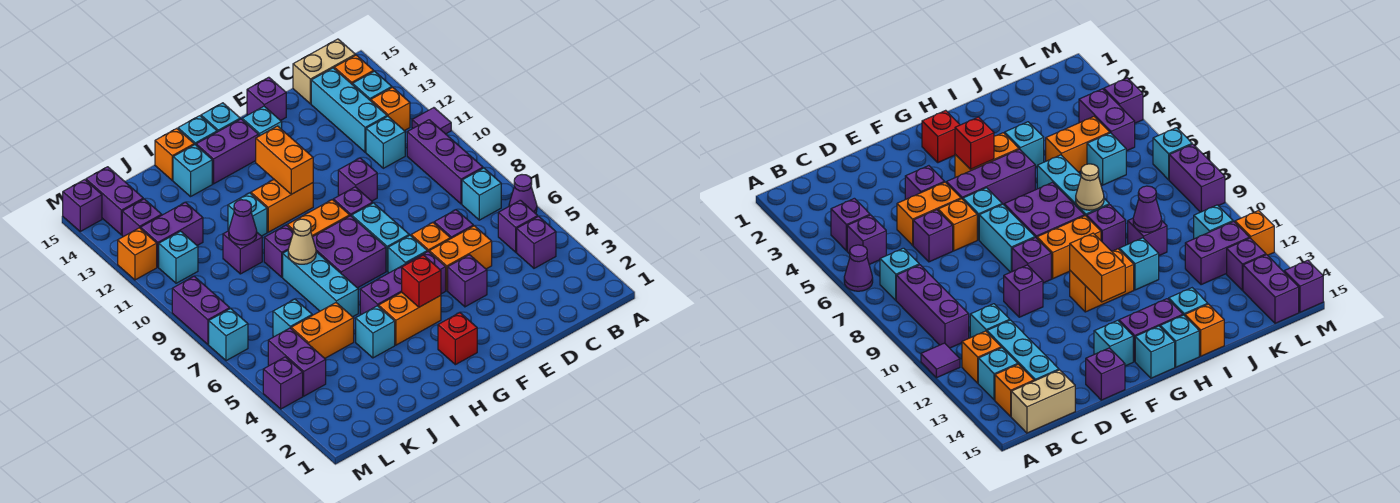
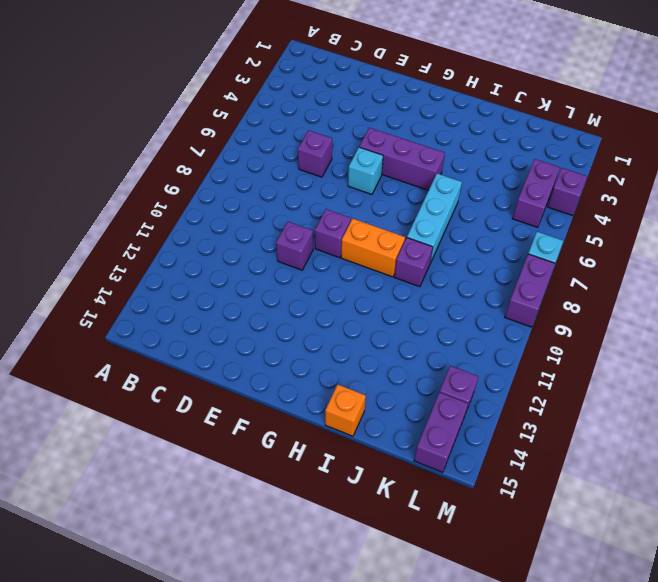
none -> purple 1x1 cone [509,175,537,214]
none -> purple 1x1 tile [412,108,451,134]
none -> purple 1x1 brick [517,216,556,268]
none -> purple 1x1 brick [498,200,538,252]

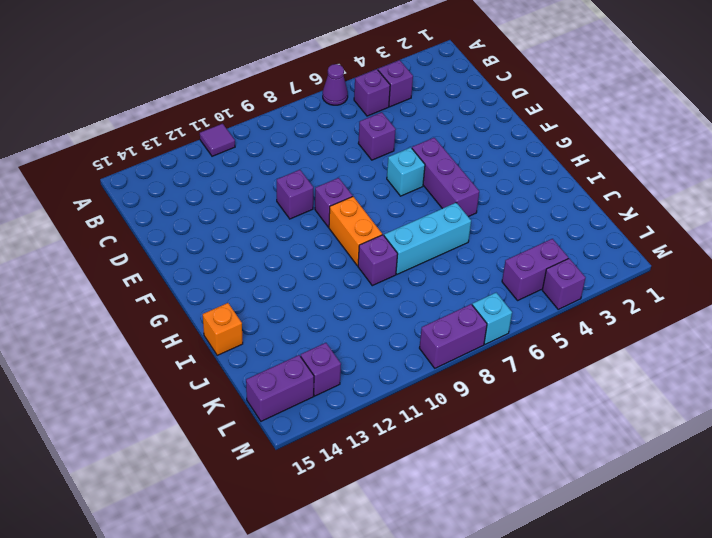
none -> cyan 1x1 brick [462,168,501,220]
none -> purple 1x3 brick [407,120,483,204]
none -> orange 1x1 brick [371,87,410,131]
none -> cyan 1x1 brick [353,71,392,101]

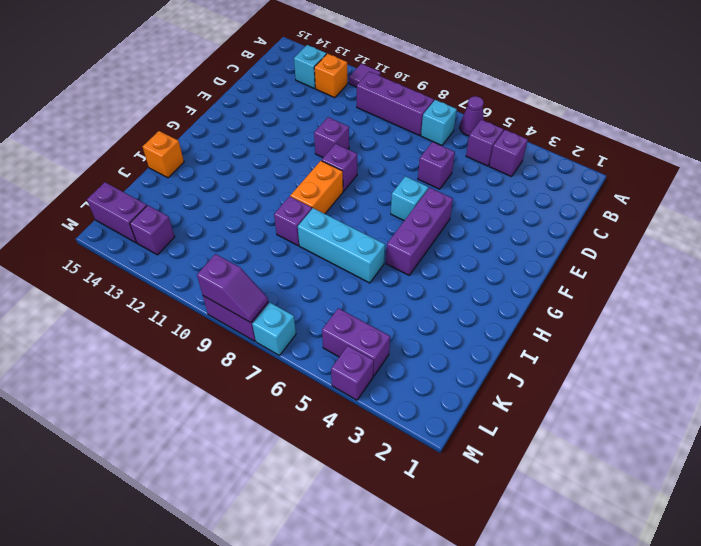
purple 1x2 slope [197,254,268,323] -> none
none -> orange 1x1 brick [334,55,374,85]
none -> tan 1x2 brick [293,39,355,104]
none -> cyan 1x1 brick [366,116,405,168]
none -> cyan 1x3 brick [311,68,387,152]

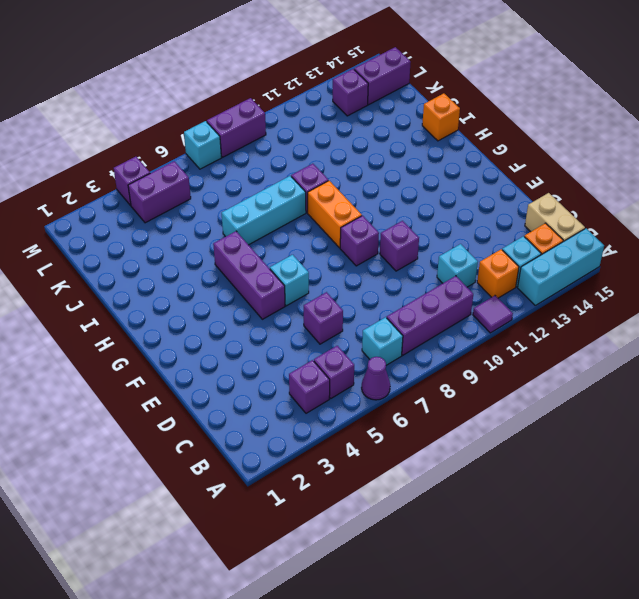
cyan 1x3 brick [518,229,604,305] -> cyan 1x3 brick moved to [311,68,387,152]
none -> orange 1x2 brick [429,226,492,291]
none -> purple 1x1 brick [448,255,487,307]
none -> orange 1x1 brick [411,223,450,252]
none -> purple 1x1 brick [247,77,286,121]

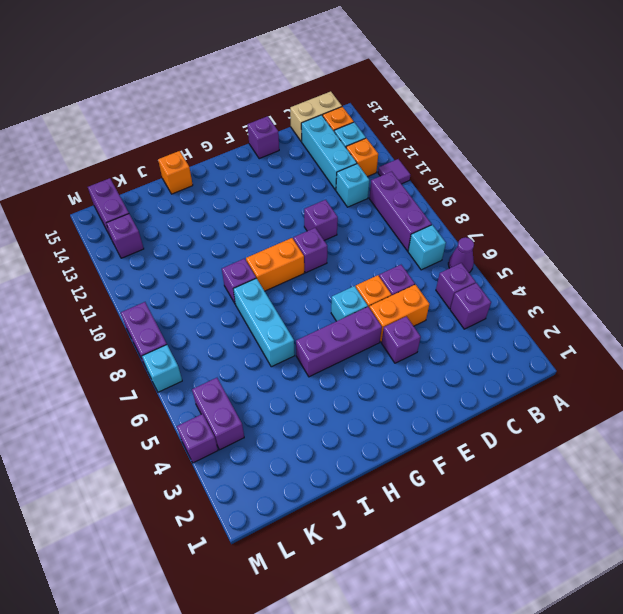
none -> cyan 1x2 brick [352,203,409,271]
none -> cyan 1x1 brick [242,106,282,136]
none -> red 1x1 brick [438,313,477,365]
none -> orange 1x2 brick [379,292,441,345]

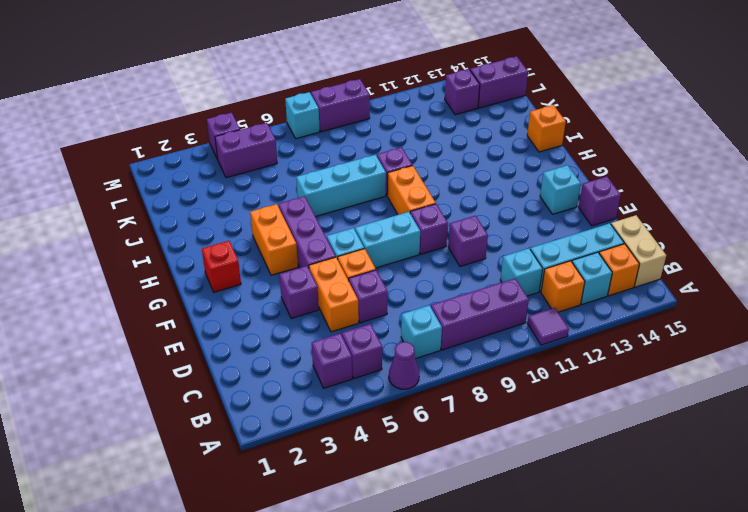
none -> purple 2x2 brick [312,216,386,288]
none -> orange 1x2 brick [251,180,313,232]
none -> purple 1x2 brick [196,119,258,184]
none -> cyan 1x1 brick [201,103,240,132]

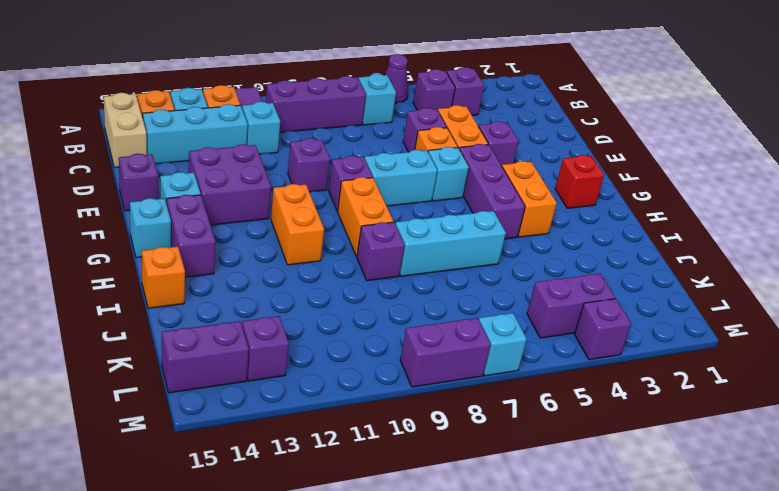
purple 2x2 brick [189,144,271,225] -> purple 2x2 brick moved to [312,216,386,288]
none -> cyan 1x1 brick [178,116,217,145]
none -> cyan 1x1 brick [356,306,395,358]
none -> cyan 1x1 brick [228,193,267,236]
none -> cyan 1x1 brick [173,145,212,197]

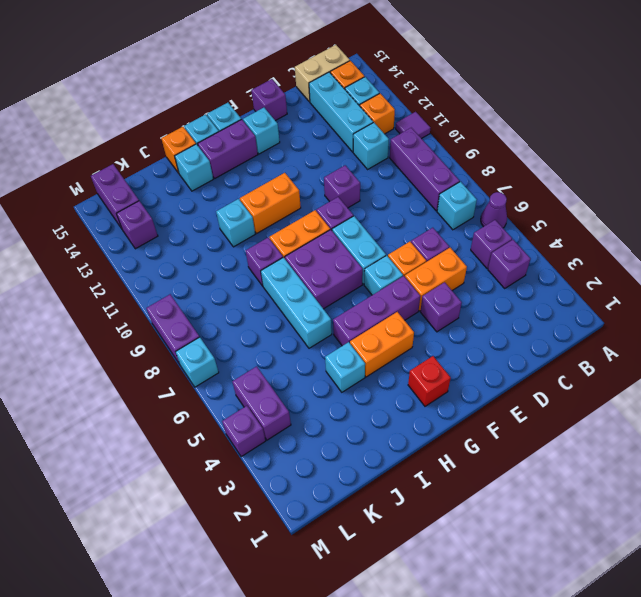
none -> orange 1x2 brick [291,303,354,358]
none -> purple 1x1 brick [223,231,262,274]
none -> cyan 1x1 brick [273,299,312,337]
none -> purple 1x2 brick [141,202,203,267]

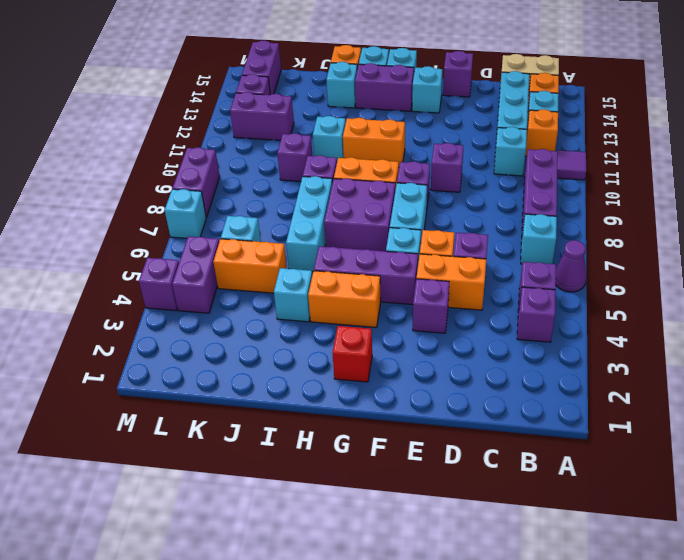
none -> cyan 1x1 brick [159,231,198,283]
none -> orange 1x1 brick [118,228,157,280]
none -> purple 1x1 brick [63,180,102,231]
none -> red 1x1 brick [402,255,441,307]

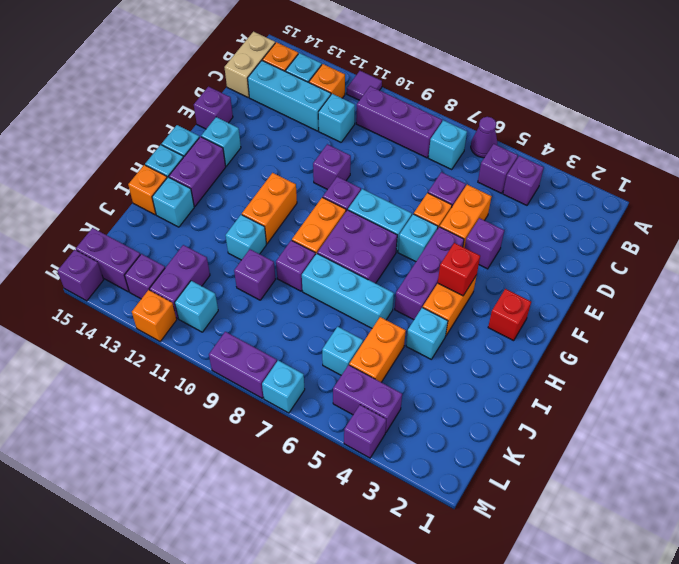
none -> orange 1x2 brick [256,126,313,194]
none -> tan 1x1 cone [288,219,316,264]
none -> purple 1x1 cone [229,200,257,245]

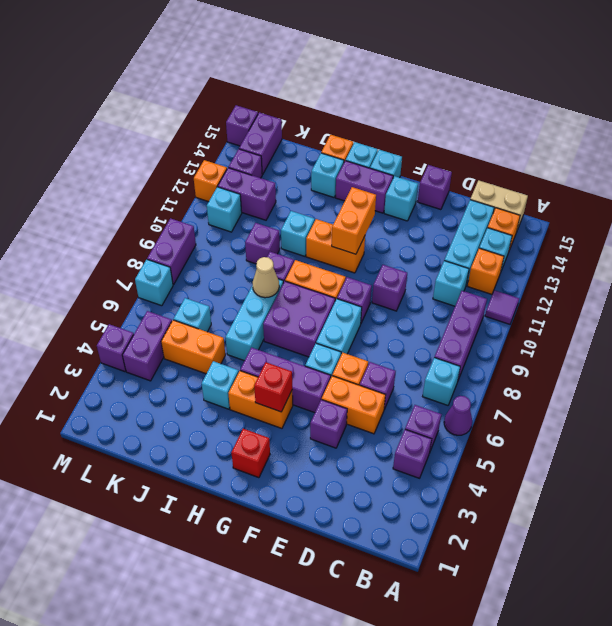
none -> purple 1x1 cone [229,200,257,245]

